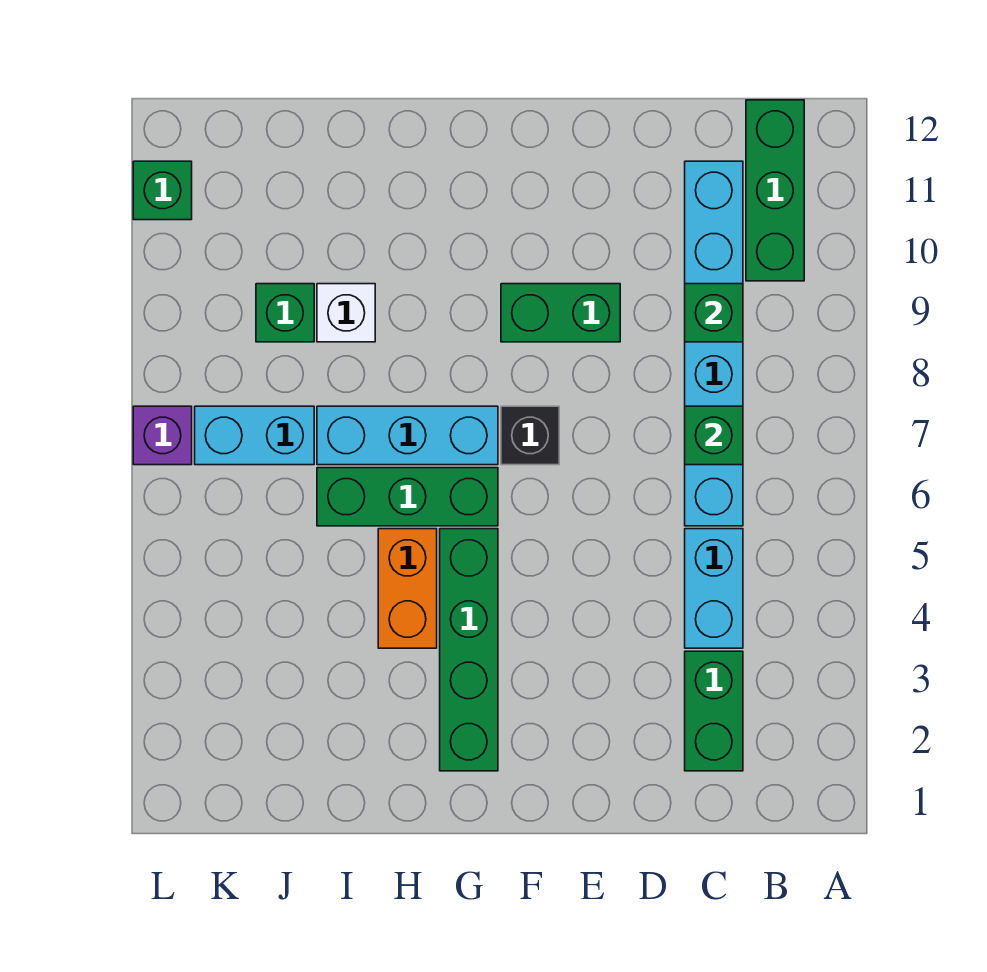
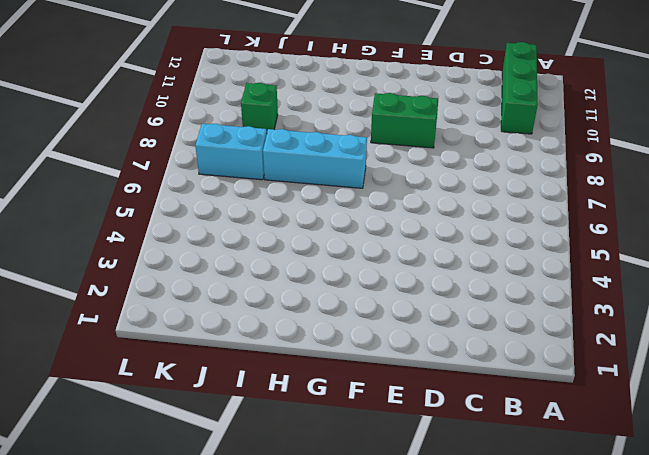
none -> green 1x2 brick [685,651,743,771]
none -> cyan 1x2 brick [685,529,743,648]
none -> cyan 1x6 brick [685,161,743,526]

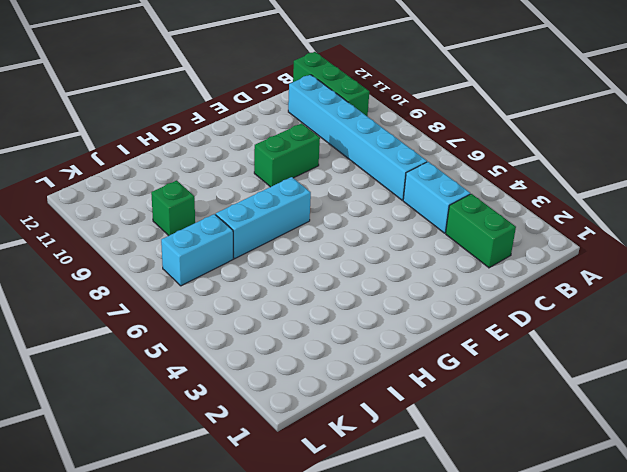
none -> black 1x1 brick [501,406,559,465]
none -> green 1x4 brick [440,529,498,771]
none -> green 1x3 brick [317,468,498,526]

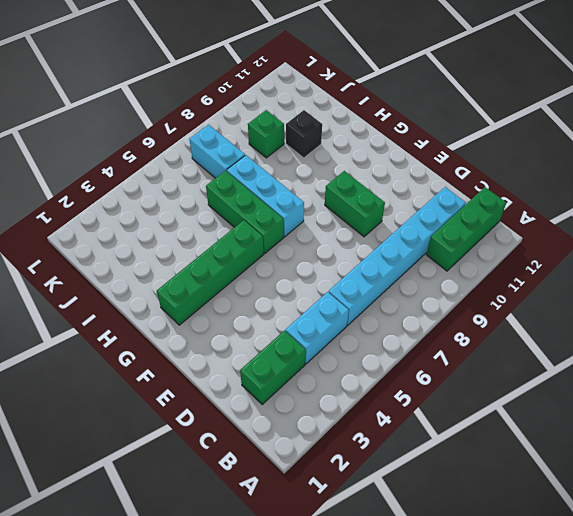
black 1x1 brick [286,110,322,158] -> black 1x1 brick moved to [501,406,559,465]
none -> orange 1x2 brick [378,529,437,648]
none -> white 1x1 brick [317,284,375,342]
none -> purple 1x1 brick [133,406,192,465]

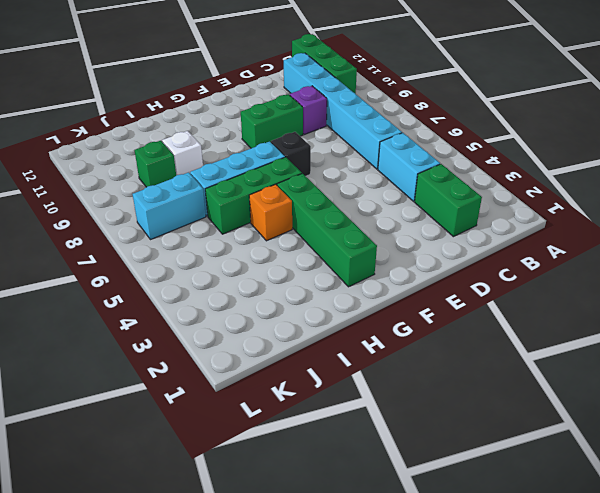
purple 1x1 brick [290,86,327,134] -> purple 1x1 brick moved to [133,406,192,465]
orange 1x1 brick [249,184,292,241] -> orange 1x2 brick [378,529,437,648]
none -> green 1x1 brick [133,161,192,220]
none -> green 1x1 brick [685,406,743,465]
none -> green 1x1 brick [685,284,743,342]

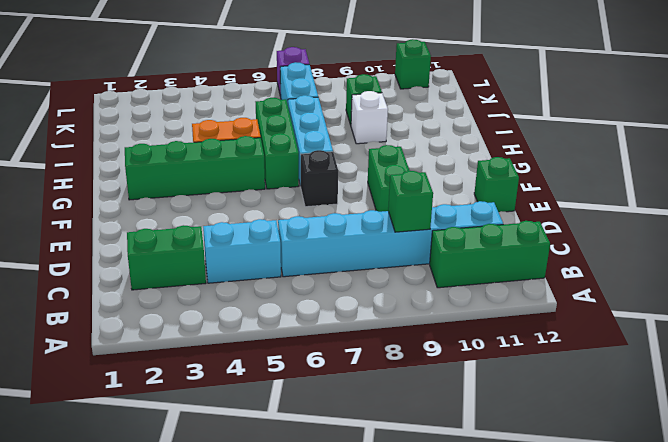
green 1x1 brick [474,157,519,212] -> green 1x1 brick moved to [685,406,743,465]

